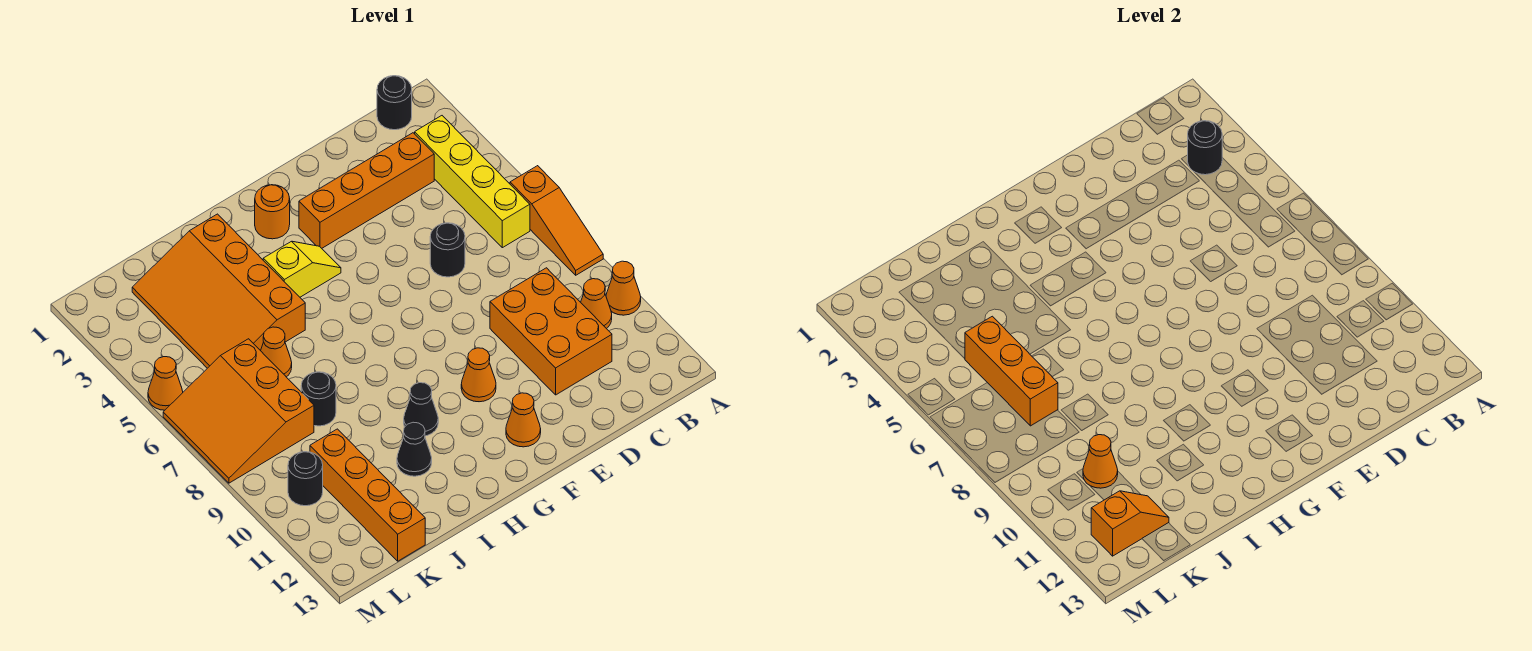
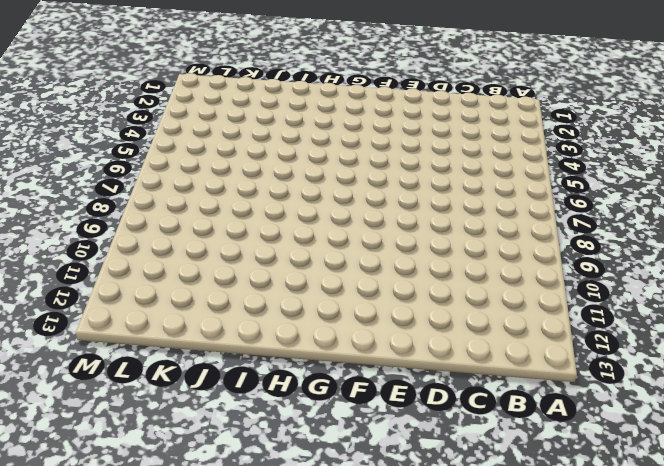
none -> orange 1x3 slope [510,166,603,275]
none -> orange 1x1 cone [606,261,641,315]
none -> black 1x1 round brick [377,76,412,130]

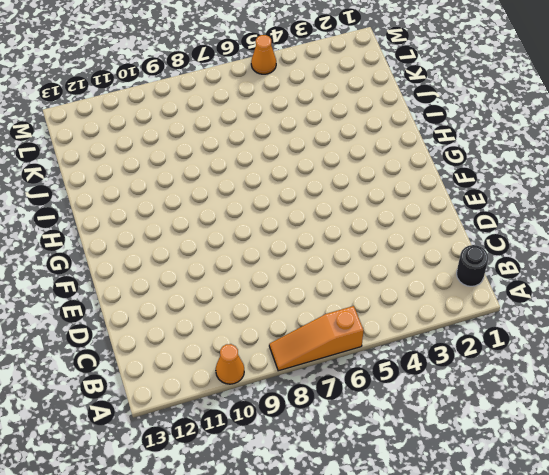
none -> yellow 1x4 brick [415,116,530,248]
none -> orange 1x1 cone [581,279,612,329]
none -> orange 1x4 brick [299,133,434,248]

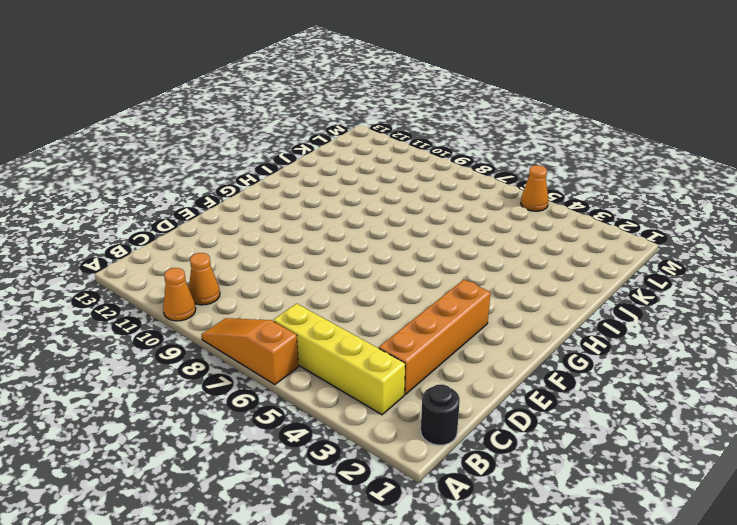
none -> orange 2x3 brick [490,268,612,395]
none -> black 1x1 round brick [430,223,465,277]
none -> orange 1x1 cone [461,348,496,402]

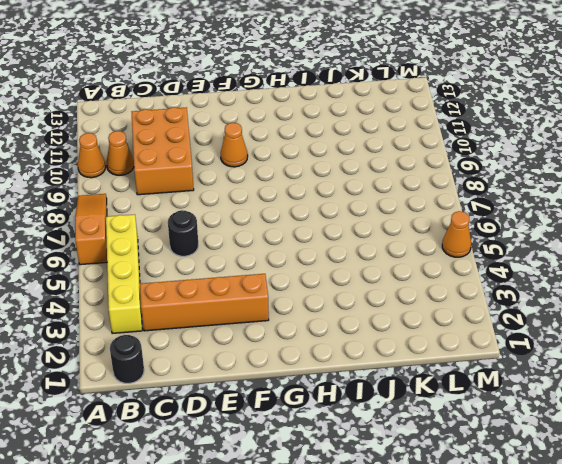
none -> orange 1x1 cone [506,393,541,447]
none -> orange 1x1 round brick [255,185,290,239]
none -> yellow 1x2 slope [263,241,341,297]

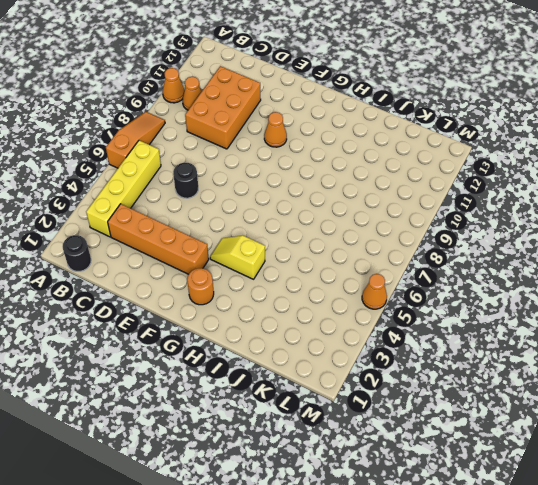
none -> orange 1x1 cone [506,393,541,447]
none -> black 1x1 cone [404,383,438,436]
none -> orange 3x4 slope [132,214,305,368]

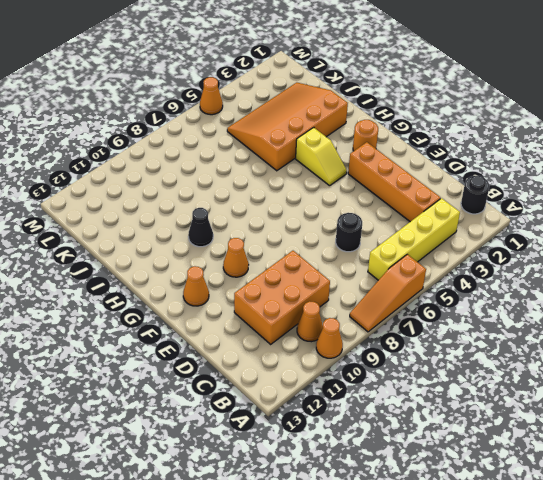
none -> black 1x1 cone [397,422,432,476]
none -> orange 1x1 cone [261,327,292,377]
none -> black 1x1 round brick [301,372,336,426]

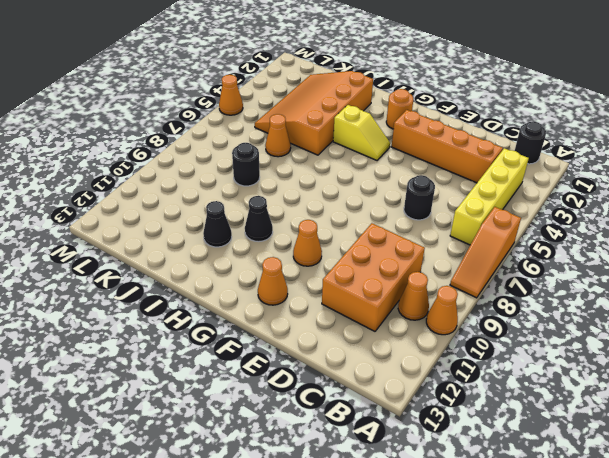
none -> orange 3x3 slope [163,339,314,483]
none -> orange 1x4 brick [310,429,425,561]
none -> black 1x1 round brick [288,452,323,506]

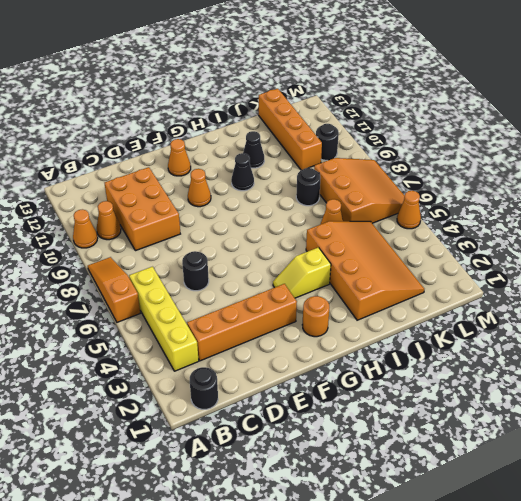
none -> black 1x1 round brick [1188,121,1222,175]
none -> orange 1x3 brick [965,316,1058,426]
none -> orange 1x1 cone [1083,435,1118,488]

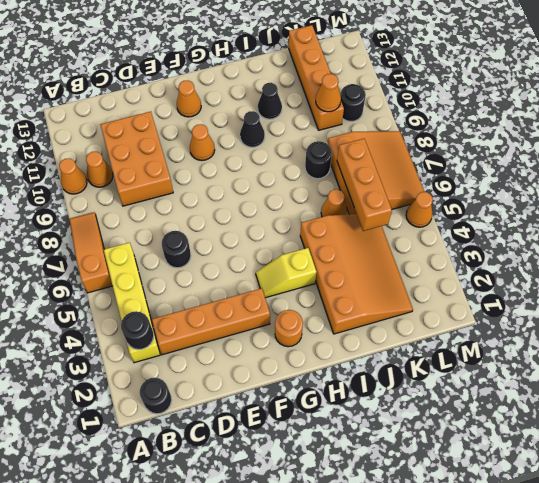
none -> orange 1x2 slope [1091,491,1169,556]

